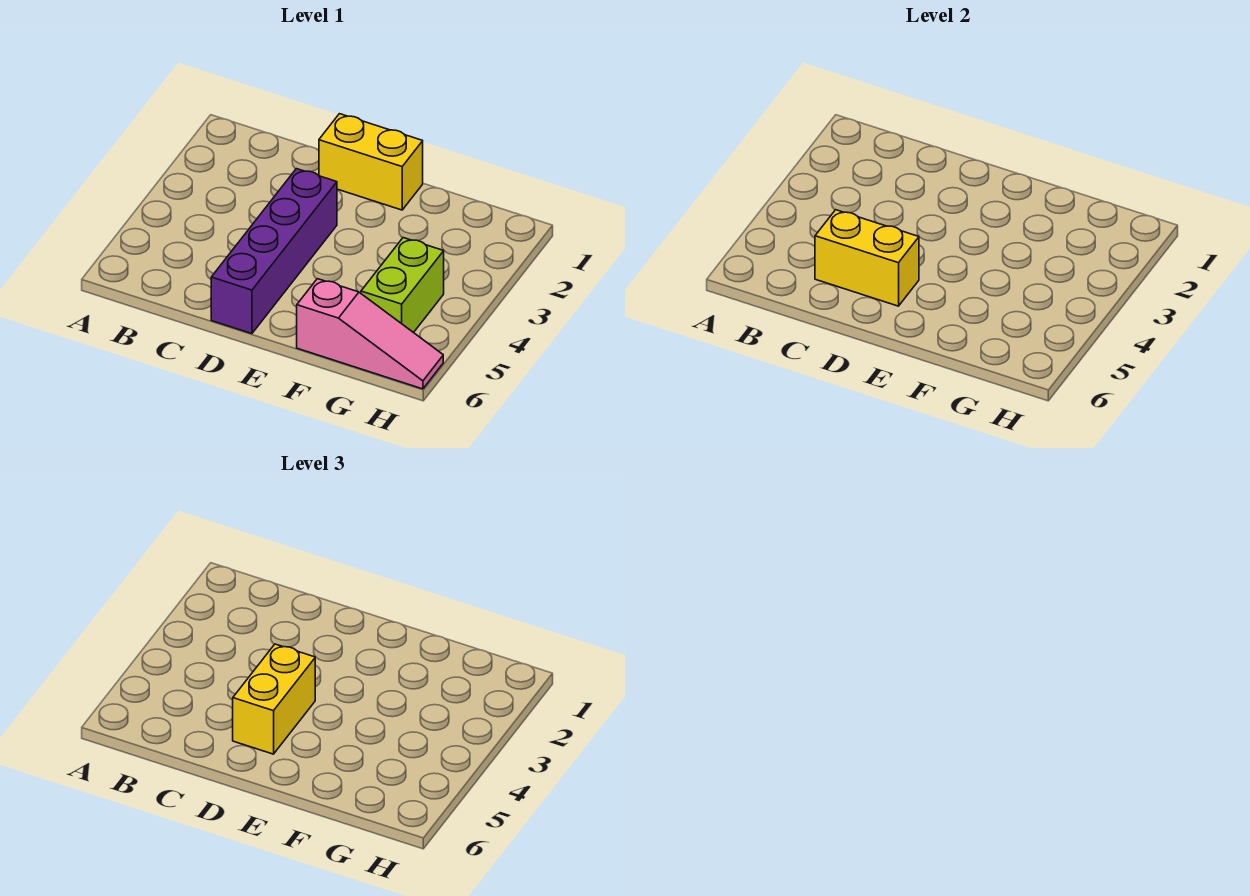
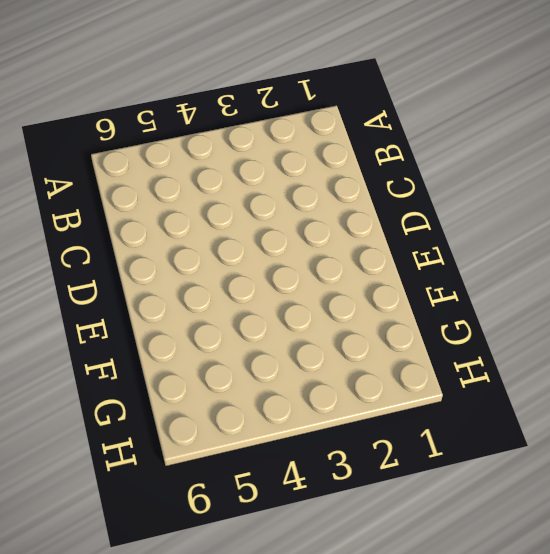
none -> yellow 1x2 brick [319,114,423,210]
none -> purple 1x4 brick [211,169,337,334]

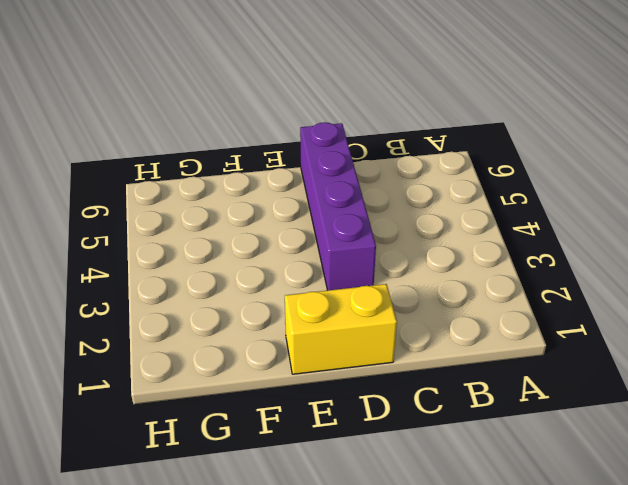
none -> pink 1x3 slope [297,279,443,389]
none -> lime 1x2 brick [361,238,444,333]

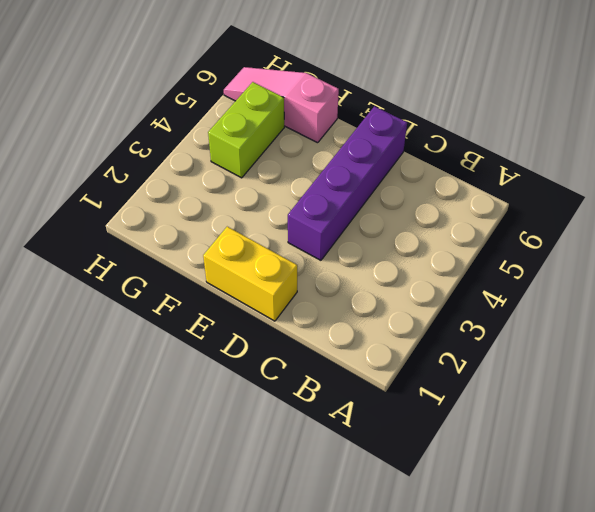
none -> yellow 1x2 brick [815,210,919,306]
none -> yellow 1x2 brick [233,644,315,754]

